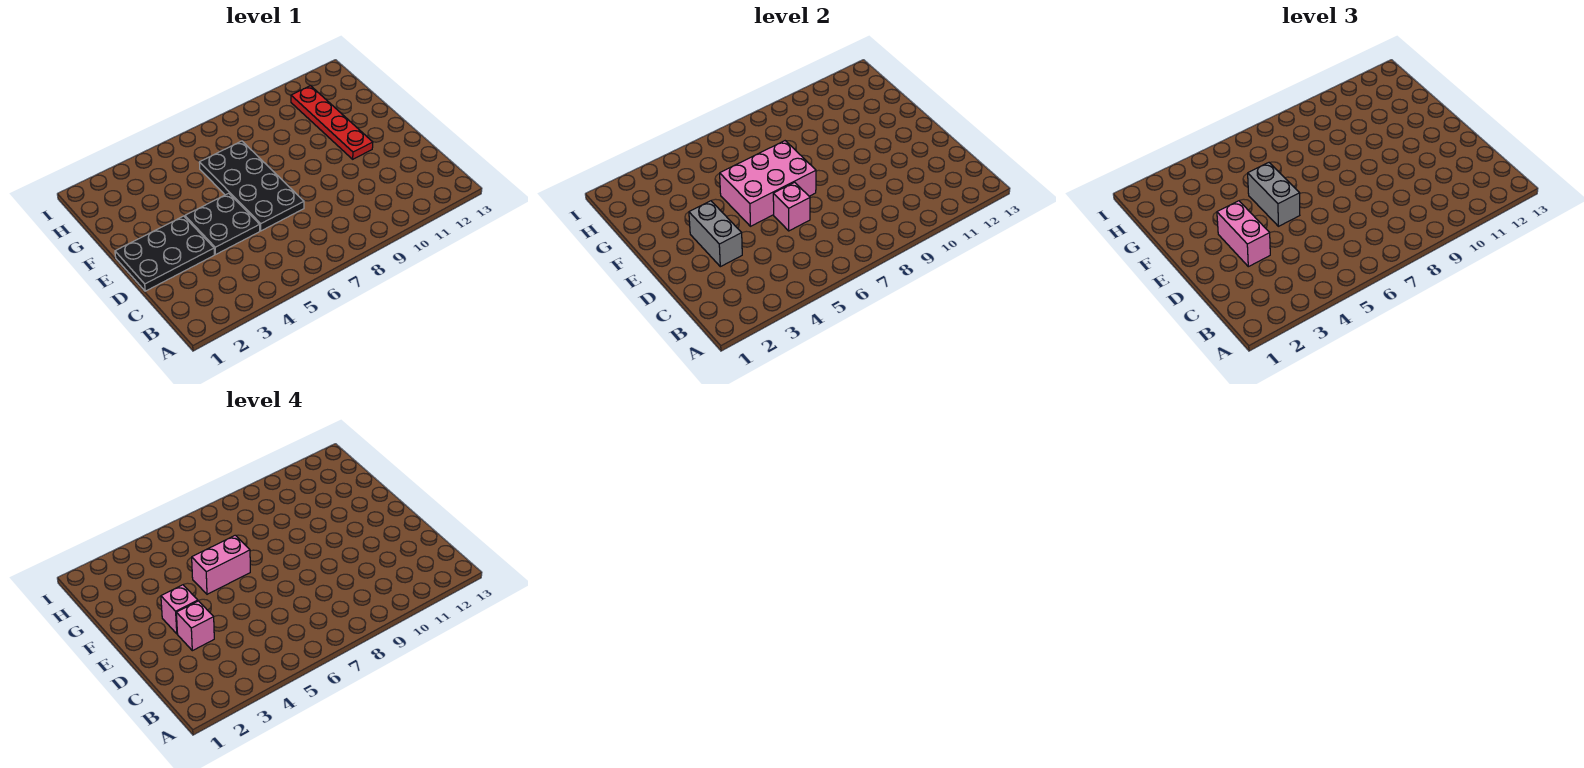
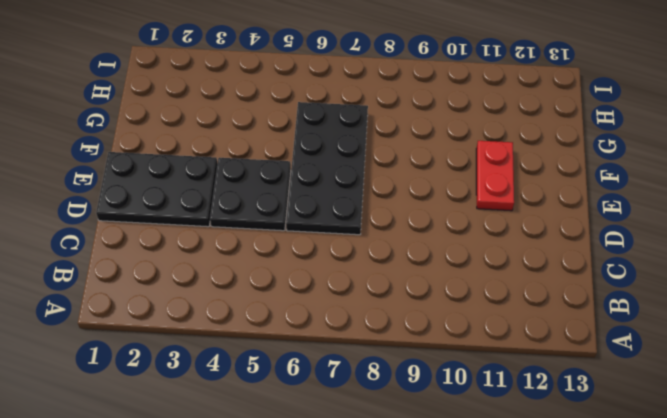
red 1x2 plate [476,141,514,211] -> red 1x4 plate [291,86,373,159]
none -> grey 1x2 brick [689,201,742,267]
none -> pink 1x1 brick [773,182,810,231]
none -> pink 2x3 brick [720,141,816,226]

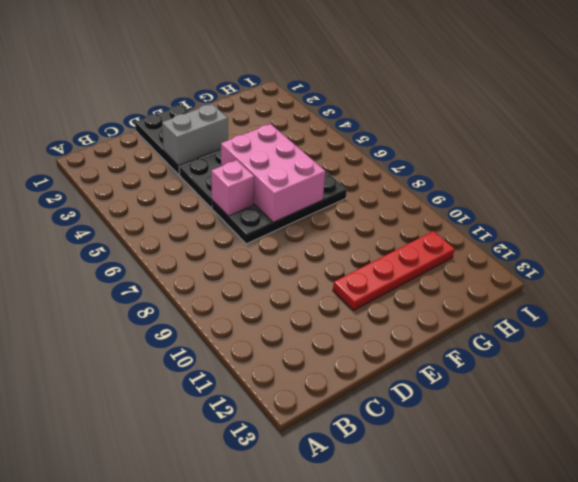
none -> pink 1x2 brick [1217,201,1270,267]
none -> grey 1x2 brick [1248,163,1300,226]
none -> pink 1x1 brick [176,601,214,651]

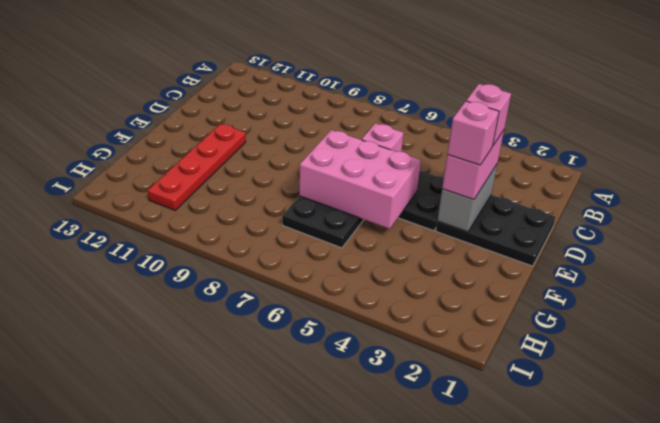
none -> grey 1x2 brick [1248,163,1300,226]
none -> pink 1x2 brick [192,535,250,594]

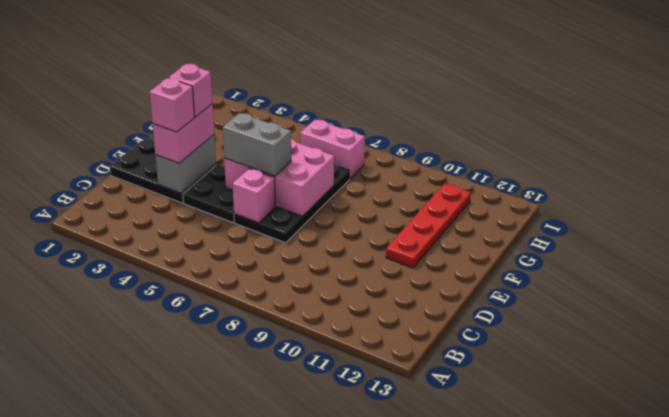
grey 1x2 brick [223,113,291,176] -> grey 1x2 brick turned to [1248,163,1300,226]
pink 1x2 brick [300,119,365,179] -> pink 1x2 brick moved to [192,535,250,594]

